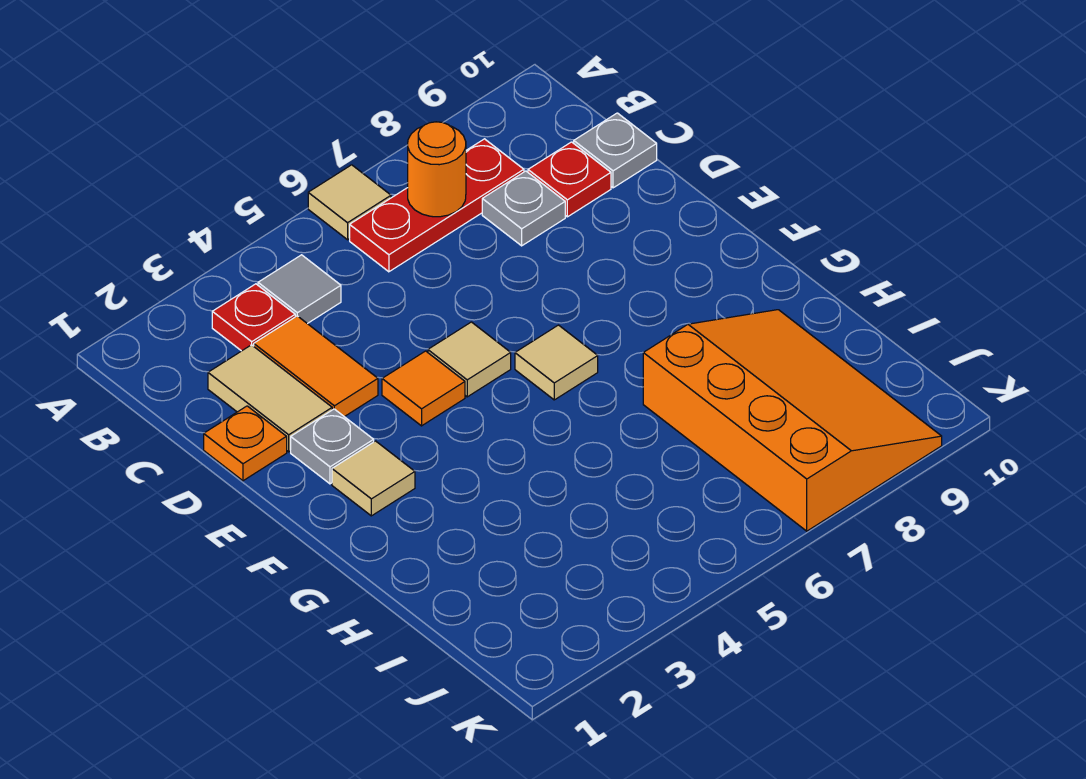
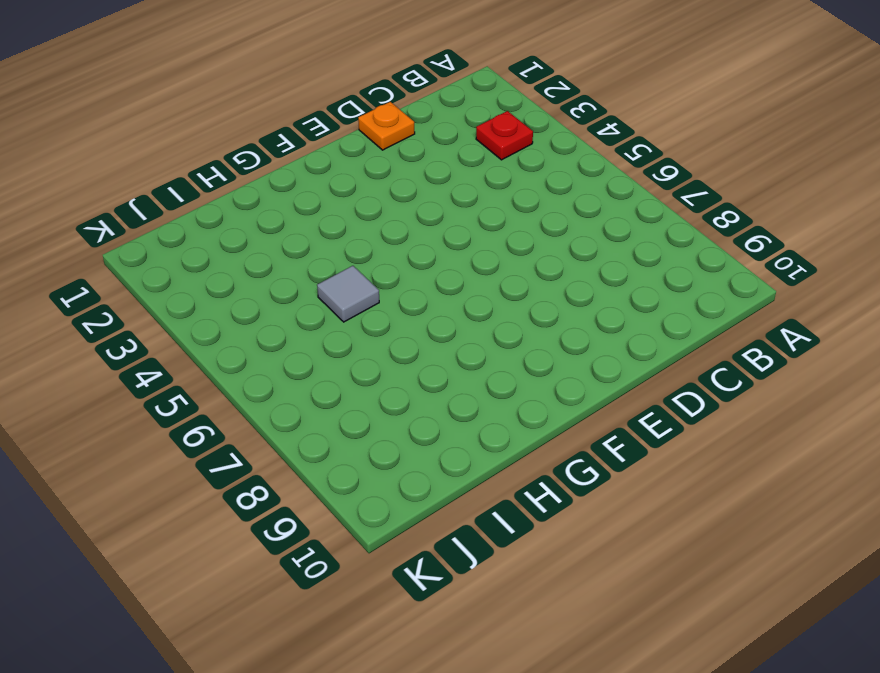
grey 1x1 tile [317,266,379,322] -> grey 1x1 tile moved to [258,255,341,324]
none -> tan 1x1 tile [308,165,391,240]
none -> red 1x3 plate [350,139,524,272]
none -> tan 1x2 tile [208,345,332,452]

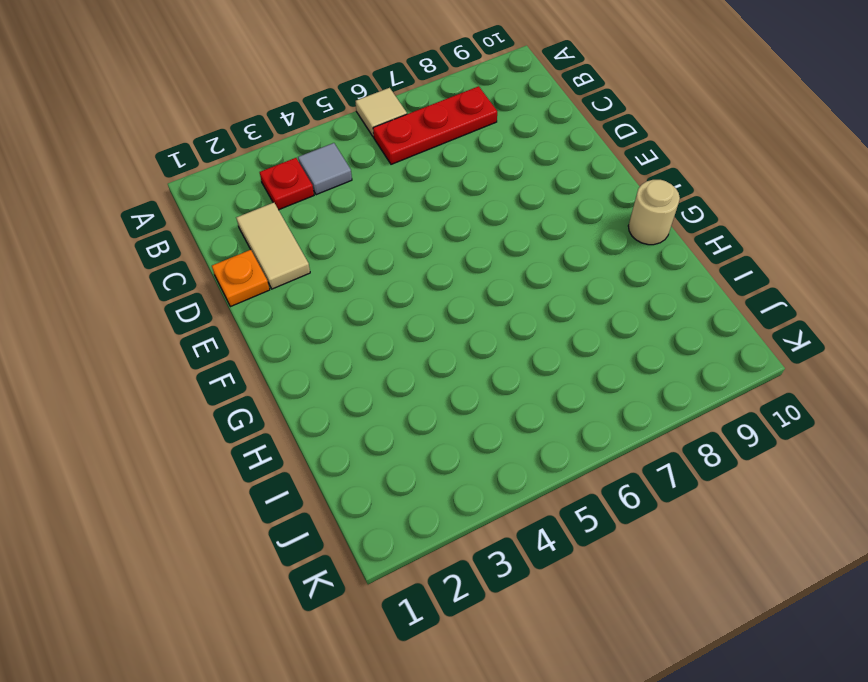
tan 1x1 round brick [628,180,680,245] -> none
none -> orange 1x2 tile [254,316,378,417]
none -> grey 1x1 plate [482,171,565,246]
none -> red 1x1 plate [528,142,611,217]

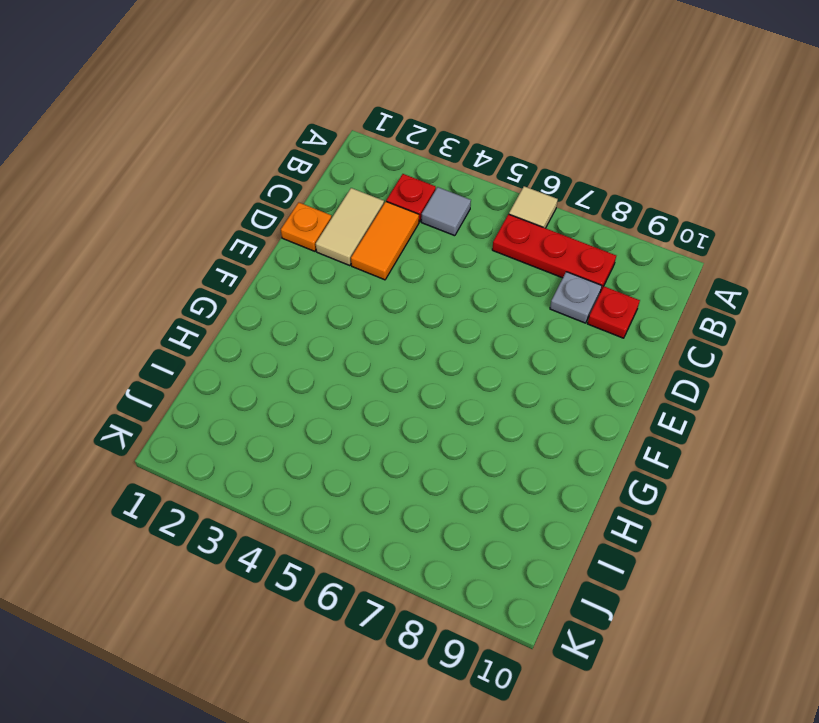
none -> grey 1x1 plate [574,113,657,188]
none -> grey 1x1 plate [291,409,374,484]
none -> orange 1x1 tile [382,351,465,426]

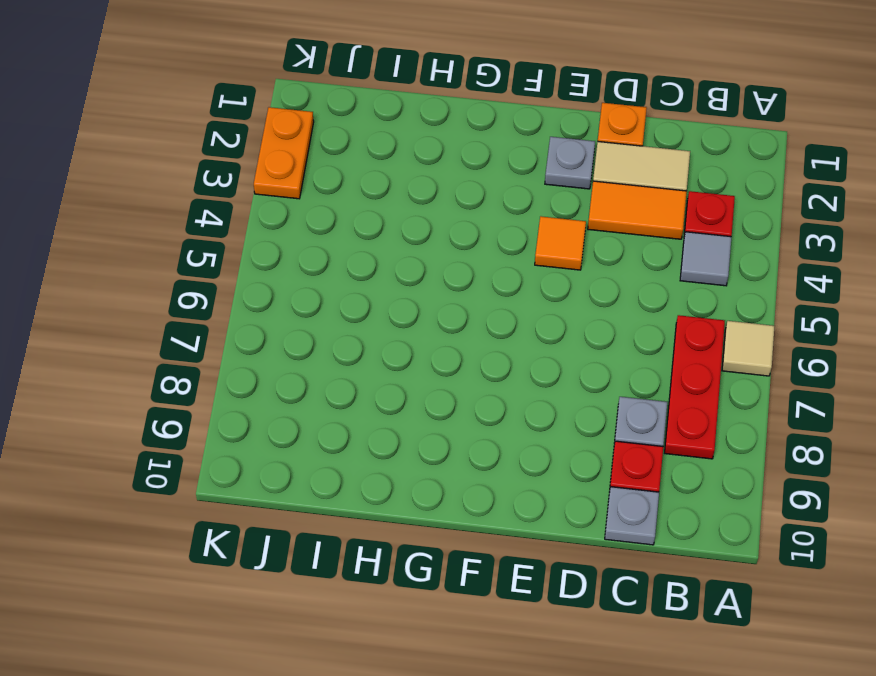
orange 1x2 plate [254,107,314,199] -> none
none -> tan 1x1 tile [428,322,511,397]
none -> tan 1x1 tile [332,441,415,516]
none -> tan 1x1 tile [515,325,598,400]

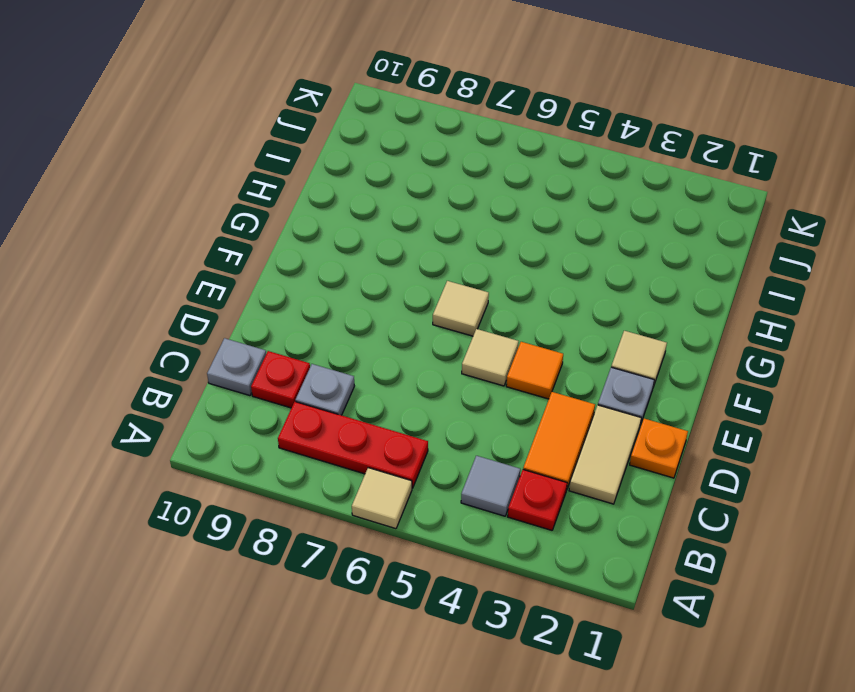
none -> orange 3x4 slope [643,310,942,531]
none -> orange 1x1 round brick [408,122,466,217]

